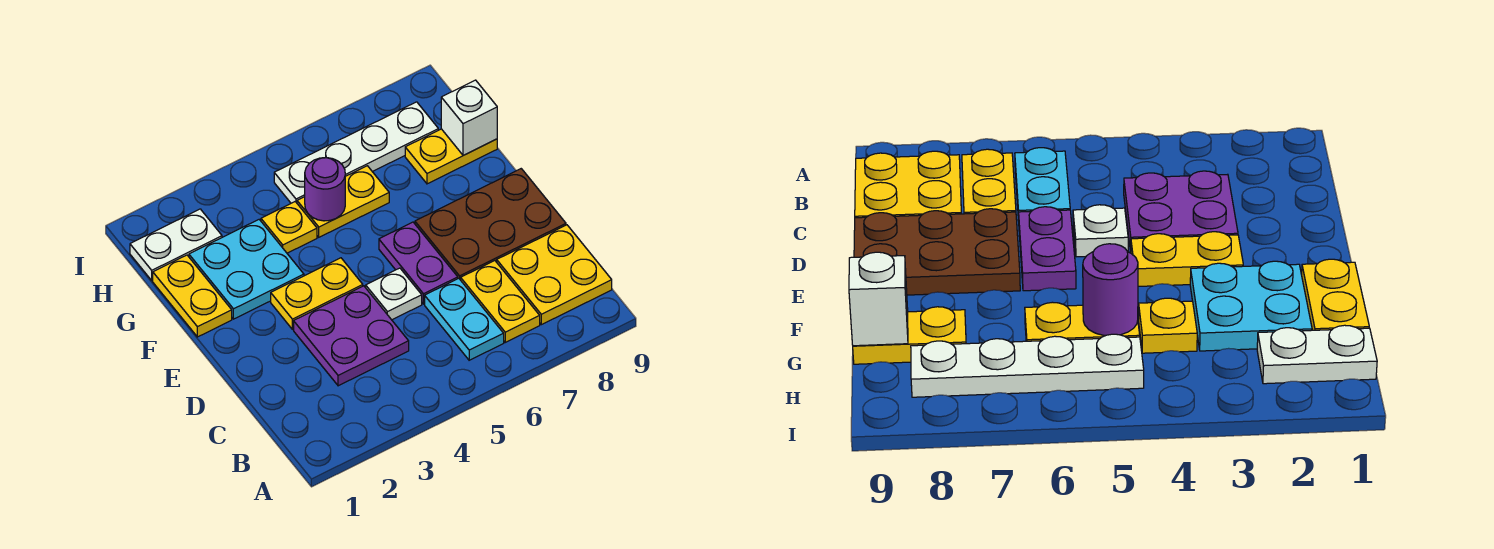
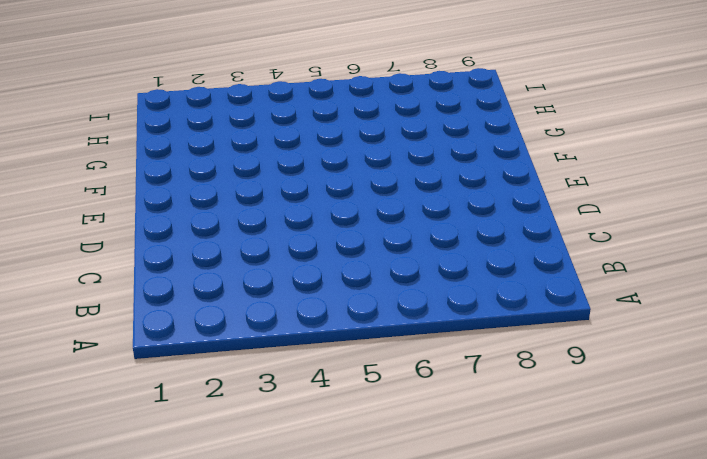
none -> cyan 1x2 plate [425,278,504,360]
none -> yellow 1x2 plate [461,261,540,342]
none -> yellow 2x2 plate [497,225,612,325]

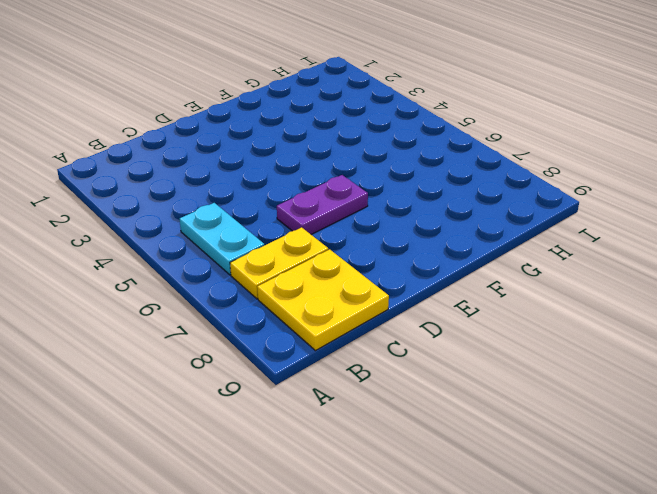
cyan 1x2 plate [180,203,264,275] -> cyan 1x2 plate turned to [425,278,504,360]
none -> purple 2x2 plate [294,286,409,386]
none -> white 1x1 plate [366,268,422,320]
none -> brown 2x3 plate [415,169,566,280]

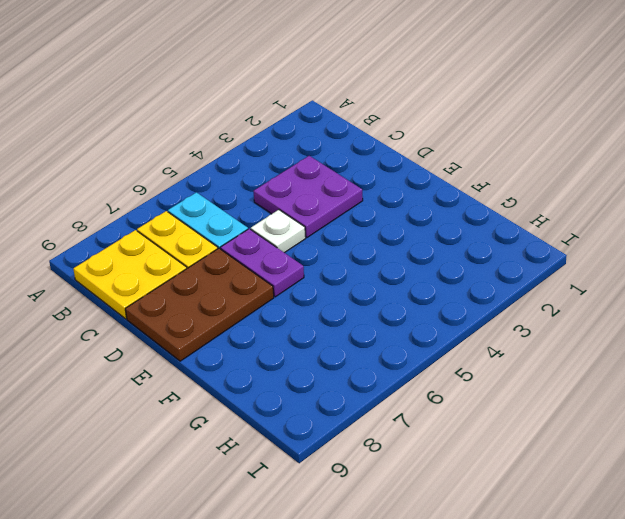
none -> yellow 1x2 plate [271,258,363,329]
none -> yellow 1x2 plate [153,255,232,337]
none -> cyan 2x2 plate [189,220,304,319]

